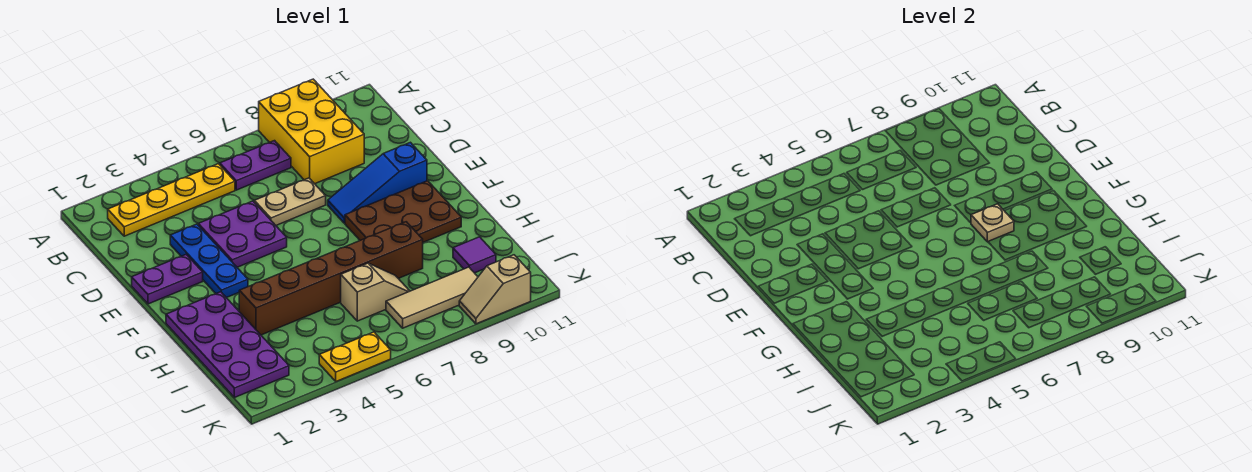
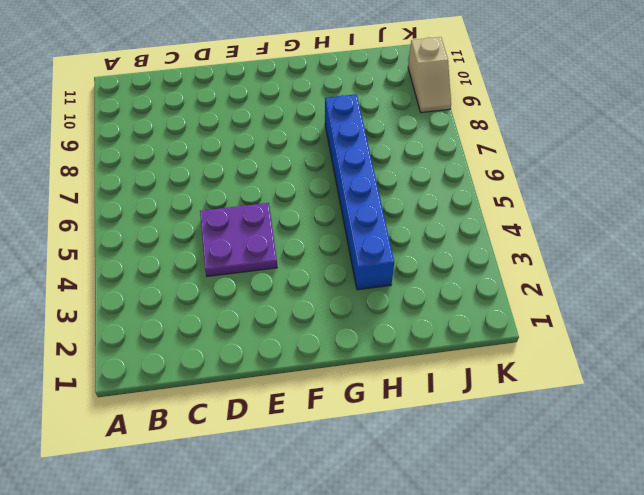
blue 1x6 brick [325,94,394,290] -> brown 1x6 brick [239,222,423,335]
none -> yellow 2x3 brick [259,79,364,184]
none -> yellow 1x4 plate [108,164,235,236]
none -> purple 1x2 plate [220,141,291,190]

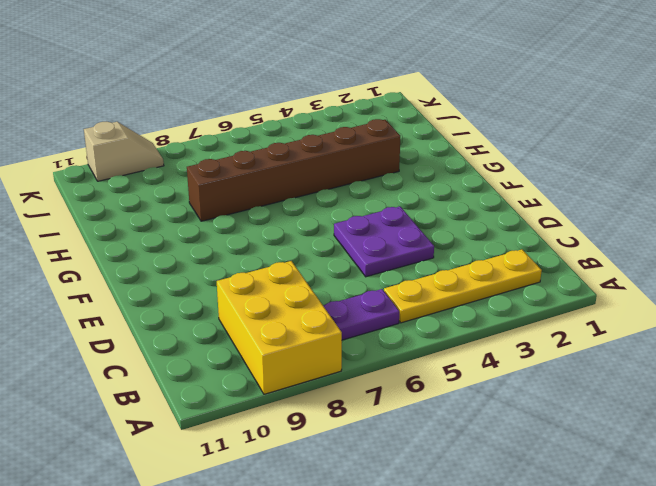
none -> blue 1x3 plate [170,224,248,298]
none -> tan 1x2 plate [254,178,326,225]
none -> purple 1x2 plate [132,255,203,304]

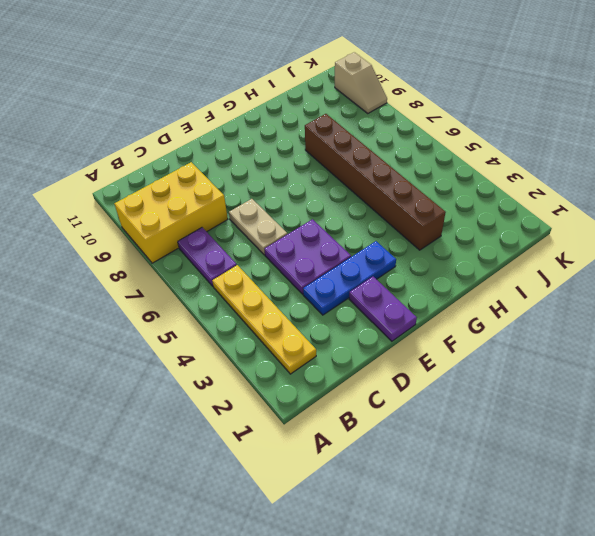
none -> blue 1x3 slope [328,142,427,223]
none -> brown 2x3 plate [345,181,461,242]
none -> purple 2x4 plate [166,292,289,398]

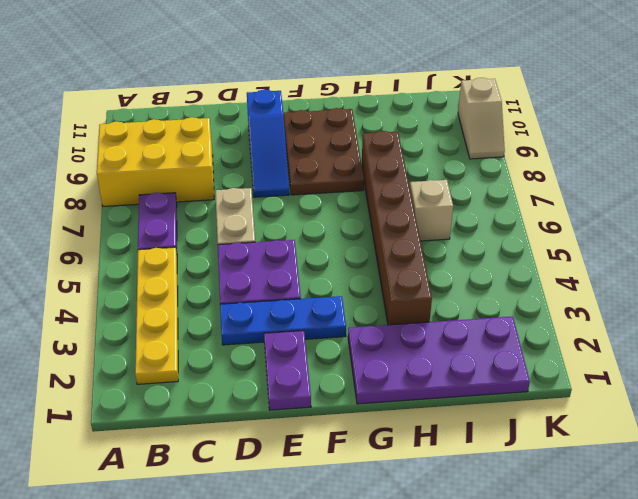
none -> purple 1x1 tile [453,237,496,273]
none -> tan 1x3 tile [386,267,478,328]
none -> yellow 1x2 plate [319,332,391,381]

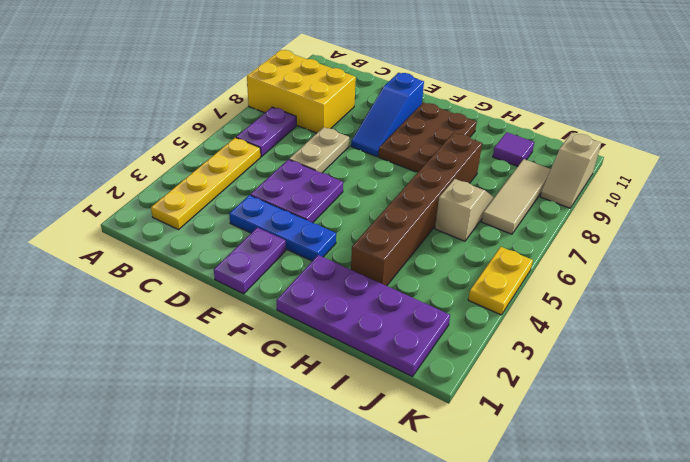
none -> tan 1x1 plate [971,204,1014,242]

